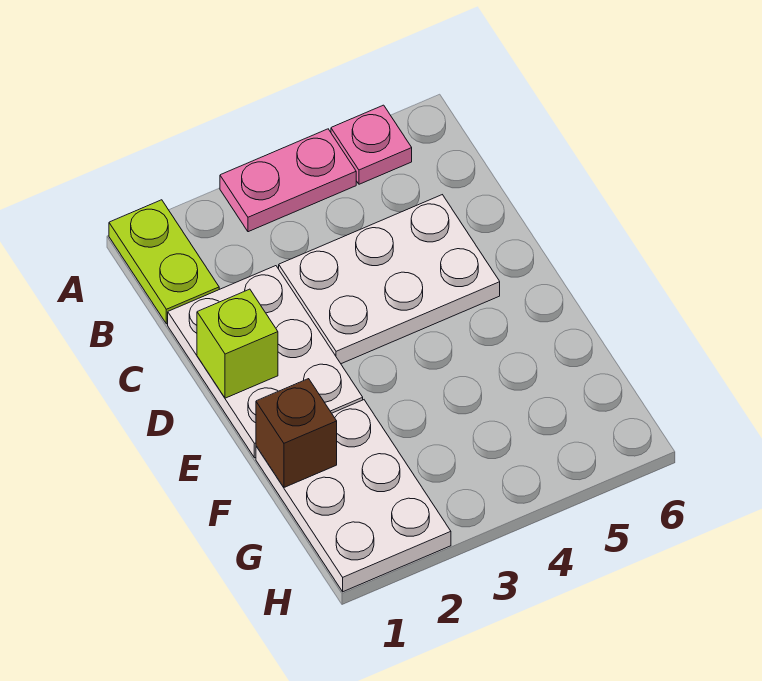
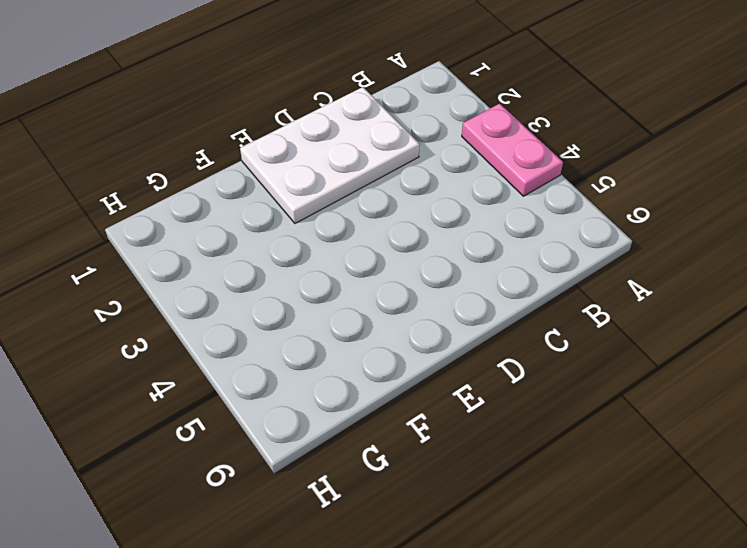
none -> lime 1x2 plate [109,200,219,324]
none -> pink 1x1 plate [331,105,412,184]

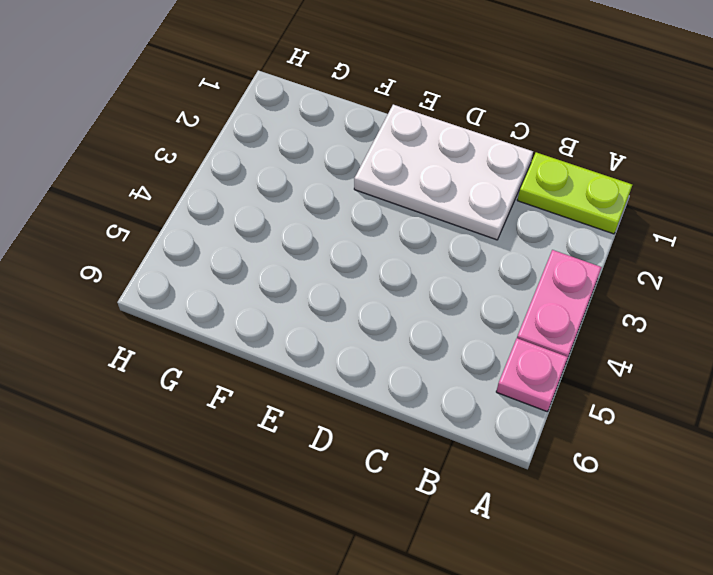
none -> white 2x3 plate [279,195,500,364]
none -> white 2x3 plate [256,400,451,592]

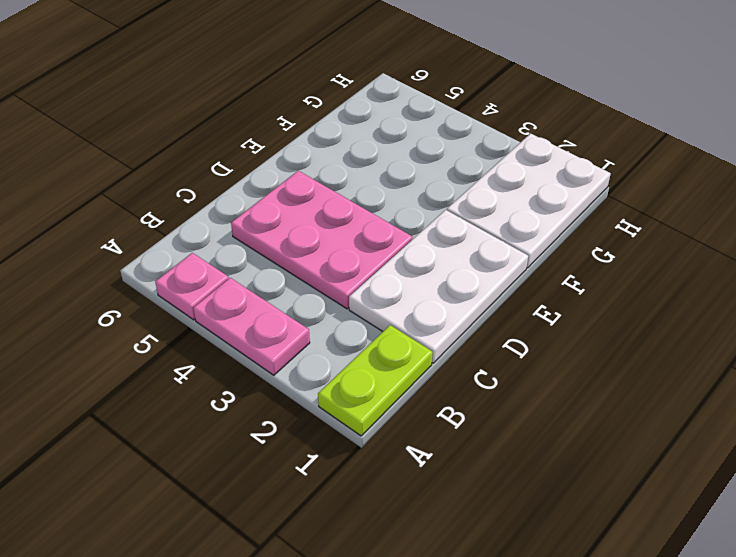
pink 2x3 plate [231,171,412,309] -> white 2x3 plate [279,195,500,364]
none -> lime 1x1 brick [197,289,278,398]
none -> brown 1x1 brick [256,379,337,487]

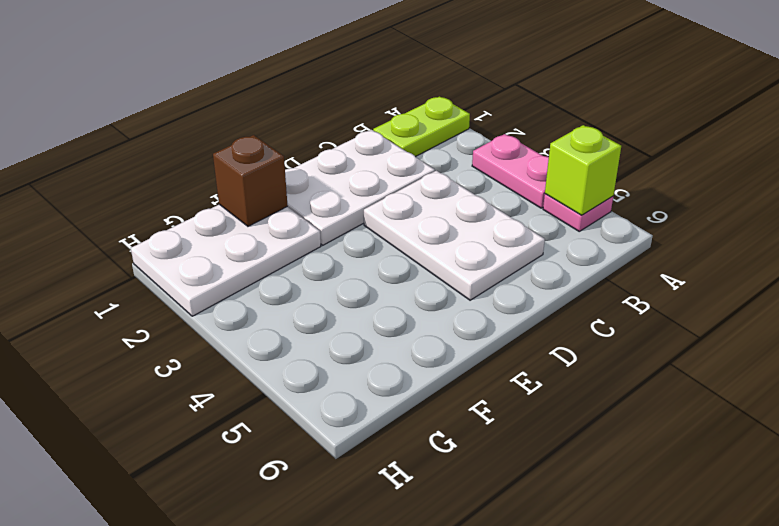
lime 1x1 brick [545,125,621,215] -> lime 1x1 brick moved to [197,289,278,398]

